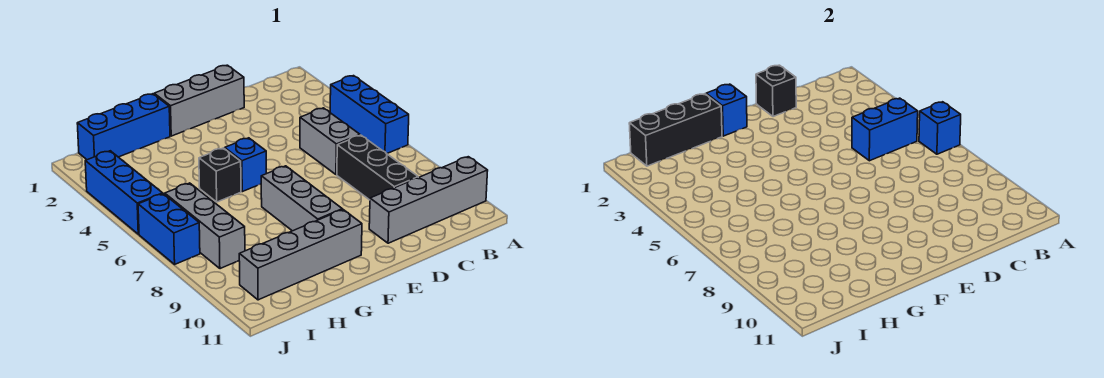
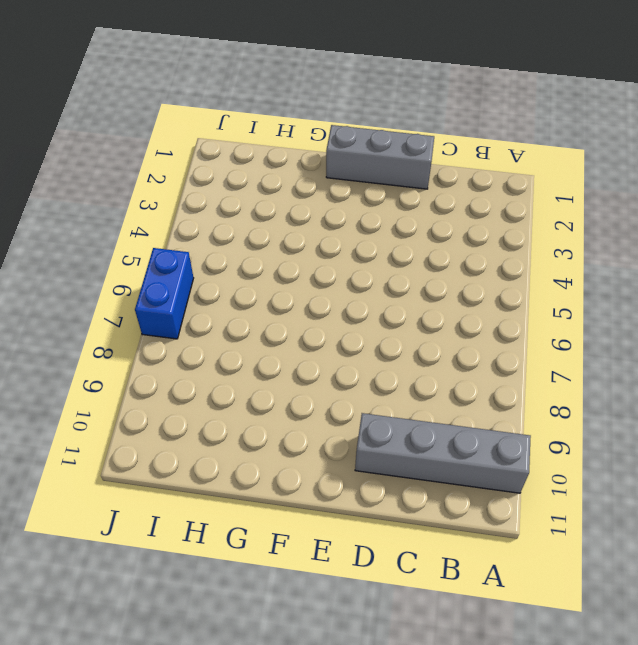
none -> blue 1x3 brick [330,76,409,154]
none -> grey 1x2 brick [300,108,360,175]
none -> black 1x3 brick [337,135,418,200]

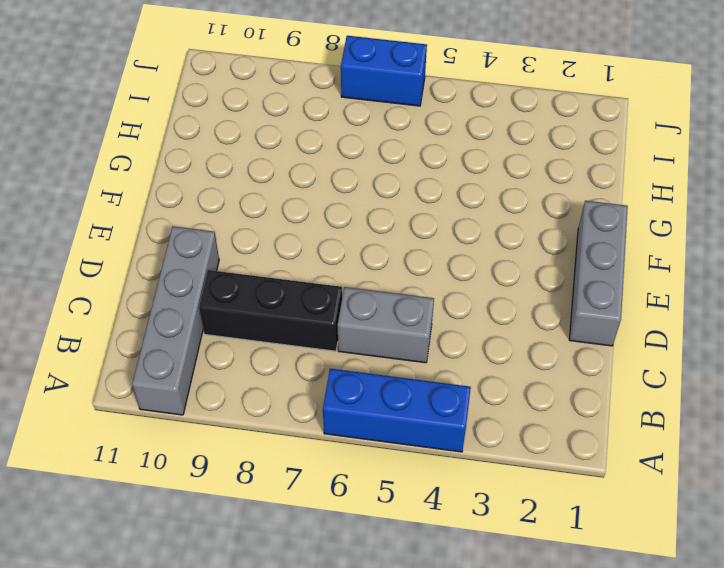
none -> blue 1x1 brick [225,138,266,192]
none -> grey 1x3 brick [261,166,342,231]
none -> grey 1x4 brick [239,210,362,300]

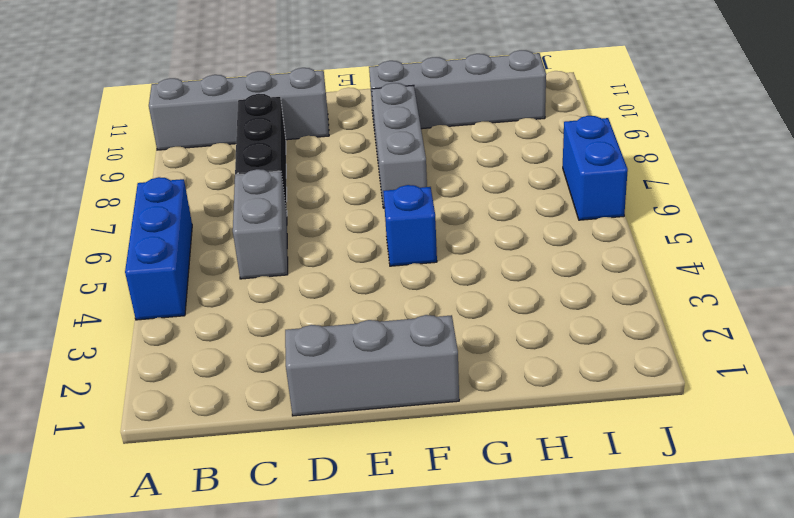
none -> blue 1x3 brick [77,94,170,160]
none -> black 1x1 brick [199,148,241,202]
none -> grey 1x3 brick [165,183,245,269]

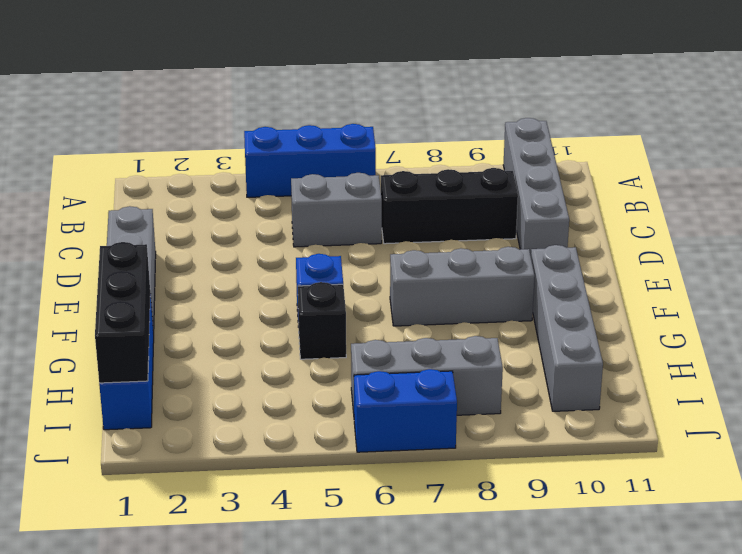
none -> blue 1x3 brick [85,151,163,234]
none -> blue 1x1 brick [919,102,961,154]
none -> blue 1x2 brick [852,98,918,161]

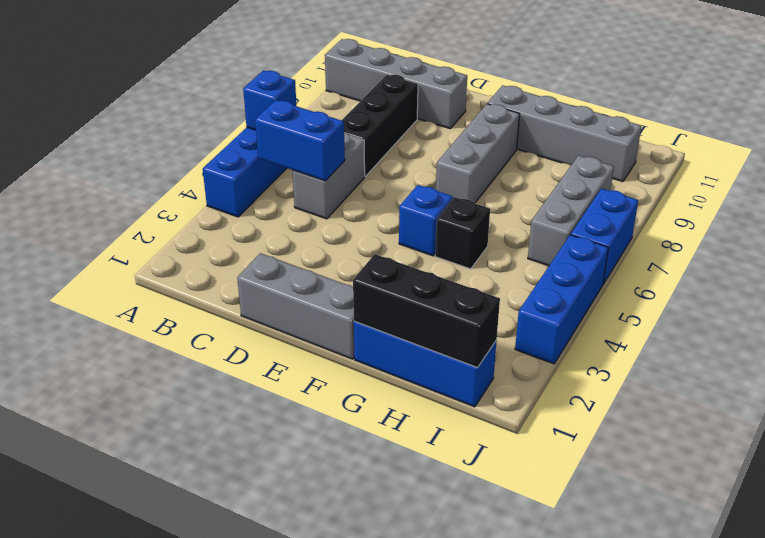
none -> black 1x1 brick [756,65,796,117]
none -> blue 1x1 brick [706,84,747,136]

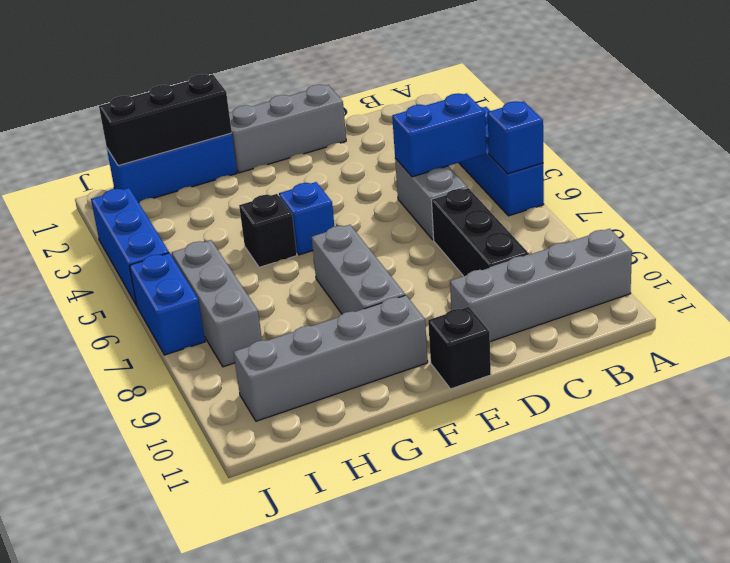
black 1x1 brick [428,307,491,389] -> black 1x1 brick moved to [756,65,796,117]
none -> blue 1x1 brick [706,84,747,136]

